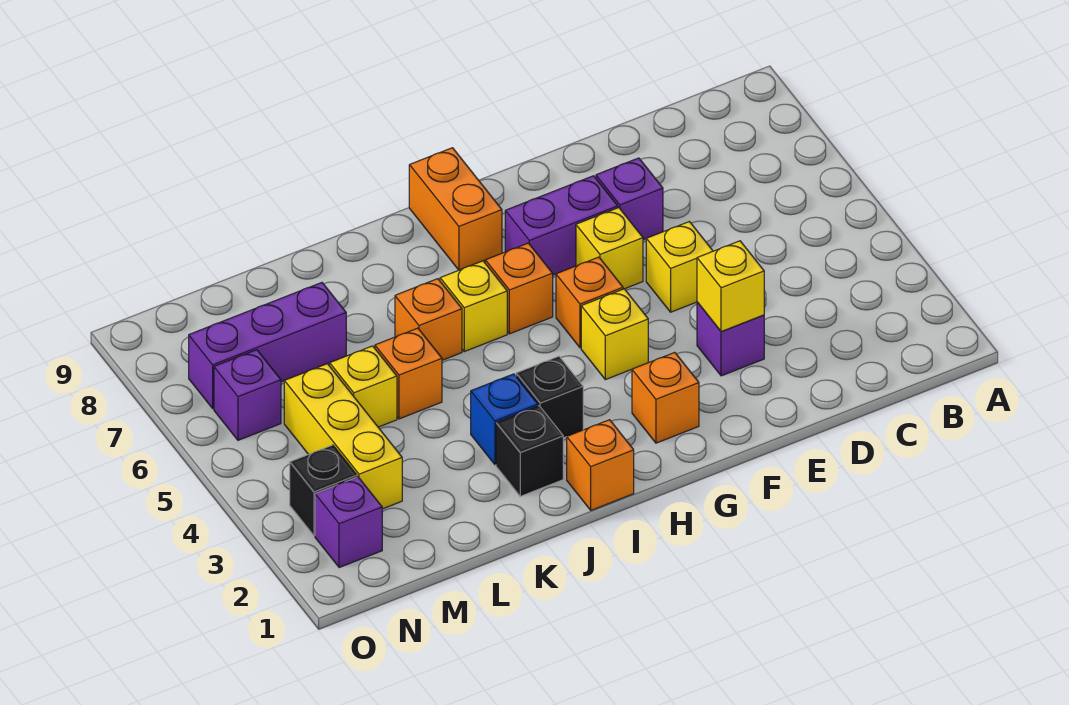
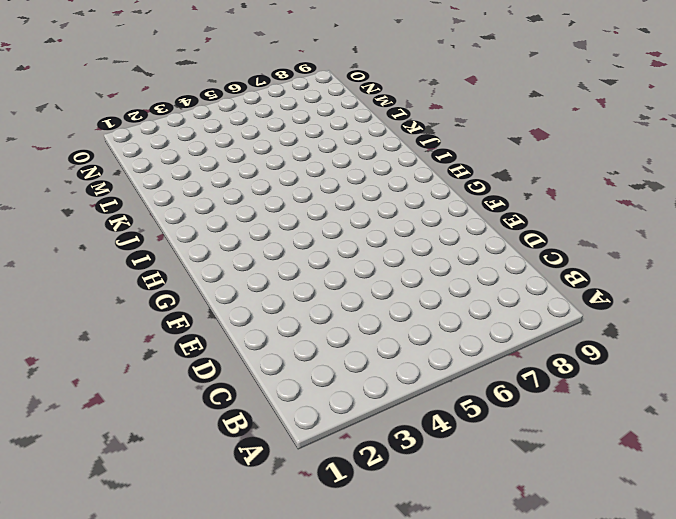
none -> purple 1x1 brick [697,302,764,376]
none -> yellow 1x1 brick [646,222,713,312]
none -> purple 1x1 brick [596,158,663,240]

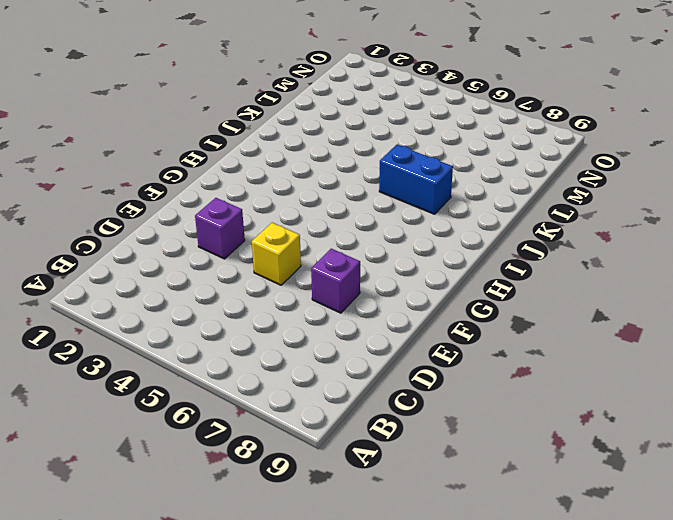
blue 1x2 brick [379,145,453,214] -> orange 1x1 brick [395,279,462,360]
none -> yellow 1x1 brick [576,208,643,289]
none -> purple 1x2 brick [505,176,618,275]
none -> orange 1x1 brick [632,352,699,443]

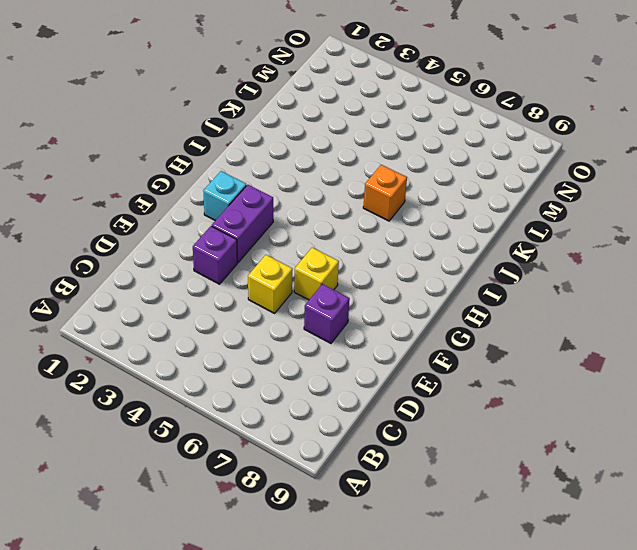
purple 1x2 brick [212,185,273,263] -> purple 1x2 brick moved to [505,176,618,275]
cyan 1x1 brick [203,171,246,221] -> orange 1x1 brick [632,352,699,443]
none -> yellow 1x1 brick [581,289,648,380]
none -> orange 1x1 brick [556,257,623,348]
none -> orange 1x1 brick [485,243,553,334]

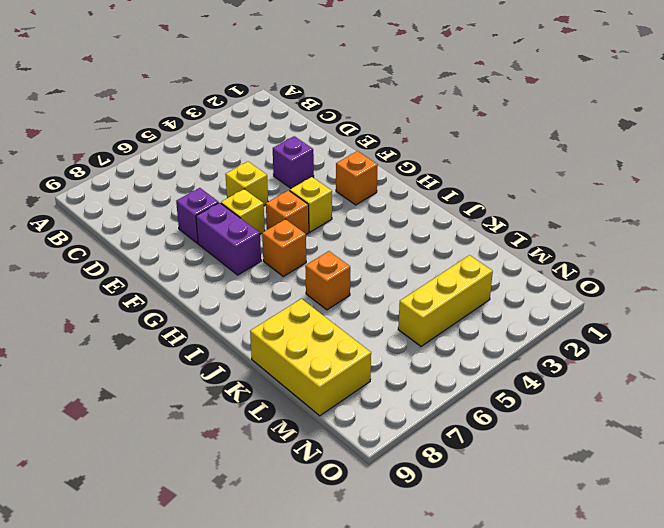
yellow 2x3 brick [250,299,371,416] -> none
none -> orange 1x2 brick [409,148,502,270]
none -> orange 1x1 brick [567,420,634,510]
none -> black 1x1 brick [516,356,583,438]

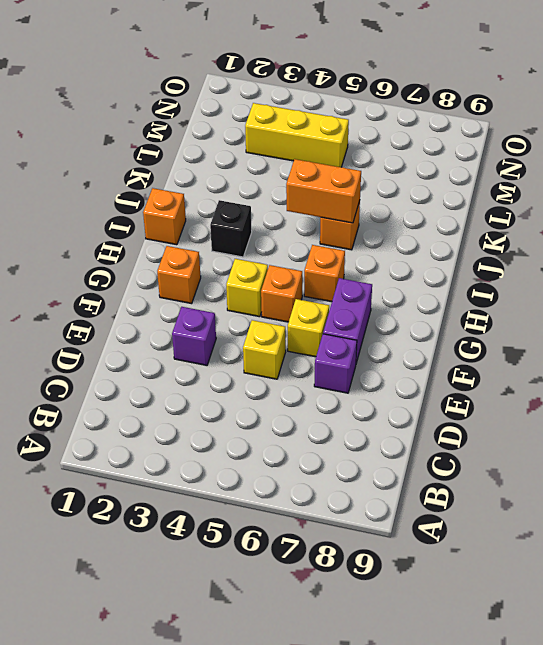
orange 1x2 brick [286,159,361,223] -> orange 1x2 brick moved to [409,148,502,270]
none -> yellow 1x1 brick [440,261,507,352]
none -> black 1x1 brick [496,406,563,496]
none -> blue 1x1 brick [471,374,538,465]

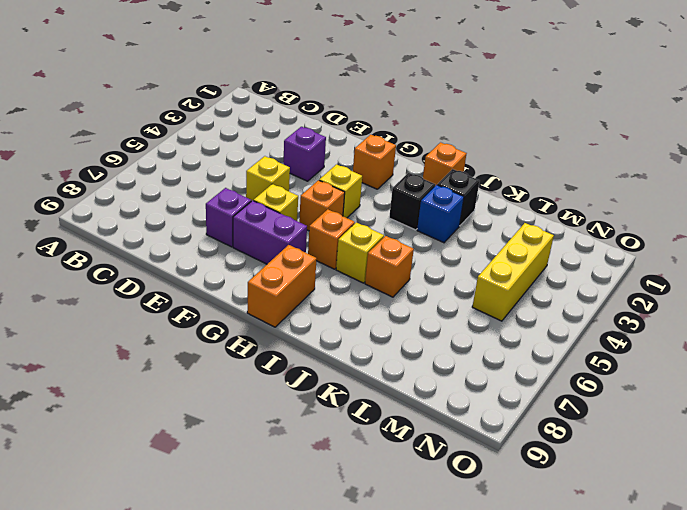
none -> orange 1x1 brick [375,328,442,419]
none -> yellow 1x1 brick [330,346,397,427]
none -> purple 1x3 brick [189,283,346,408]

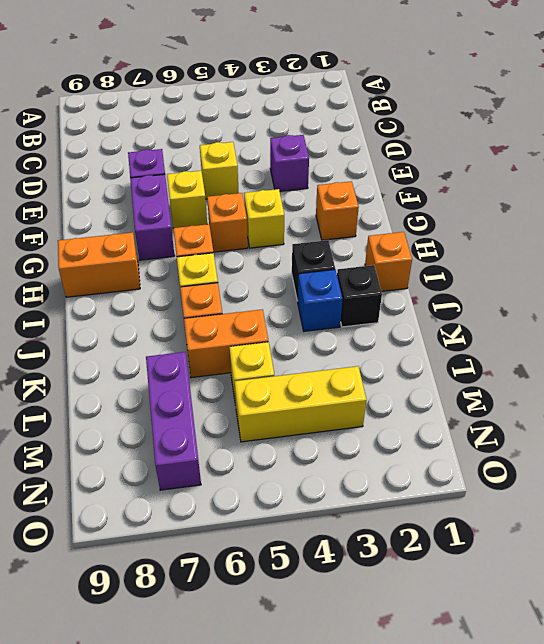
orange 1x2 brick [184,309,268,378] -> orange 1x1 brick [375,328,442,419]
none -> purple 1x1 brick [315,477,382,568]
none -> black 1x1 brick [290,445,357,536]
none -> purple 1x1 brick [214,350,281,440]

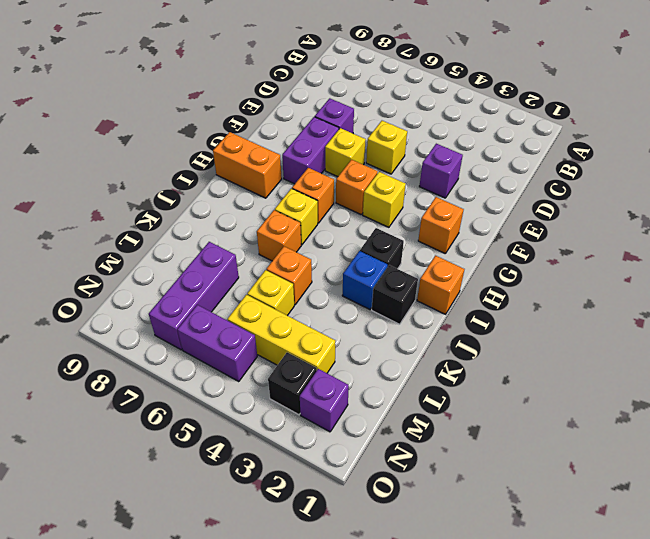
purple 1x2 brick [177,305,257,382] -> purple 1x1 brick [214,350,281,440]
none -> yellow 1x1 brick [697,241,764,332]

